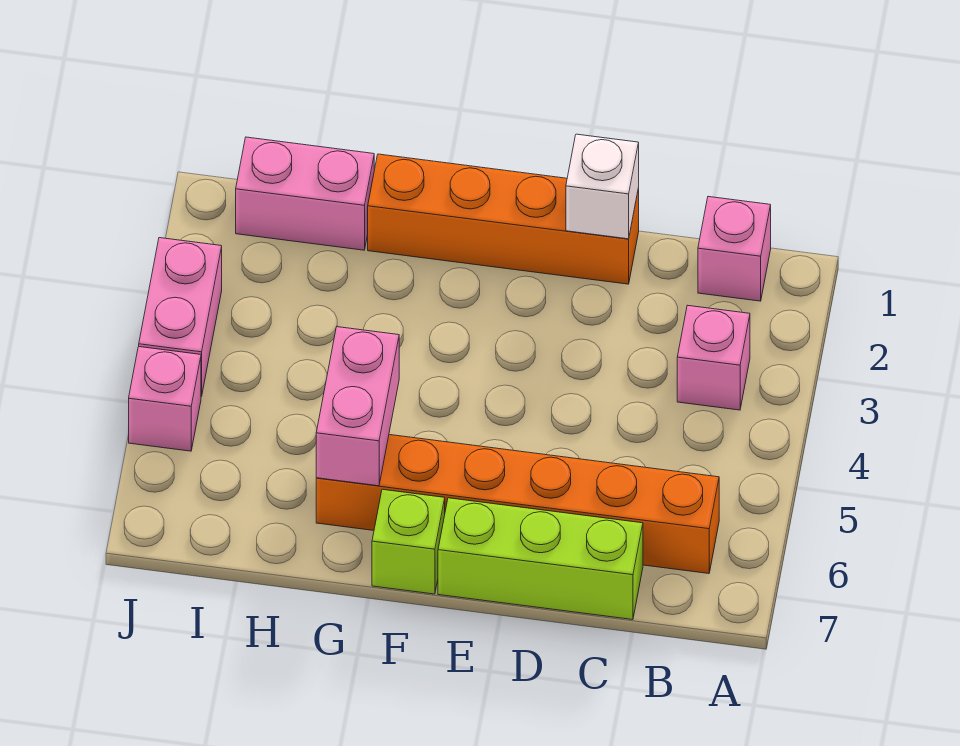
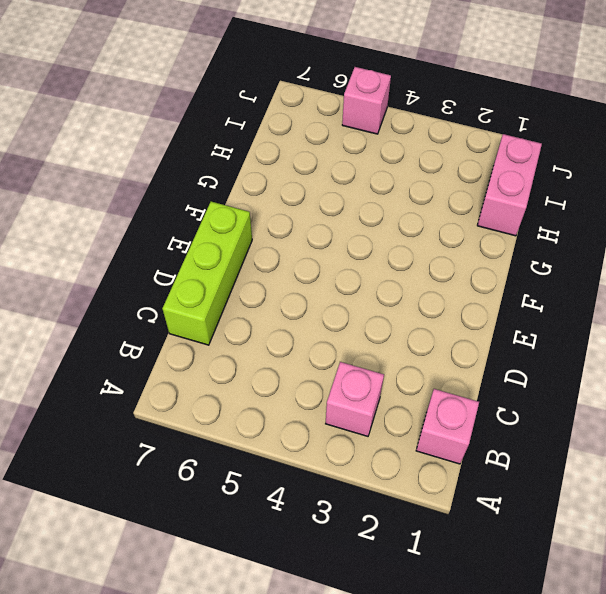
none -> orange 1x6 brick [316,435,719,574]
none -> orange 1x4 brick [368,154,639,284]

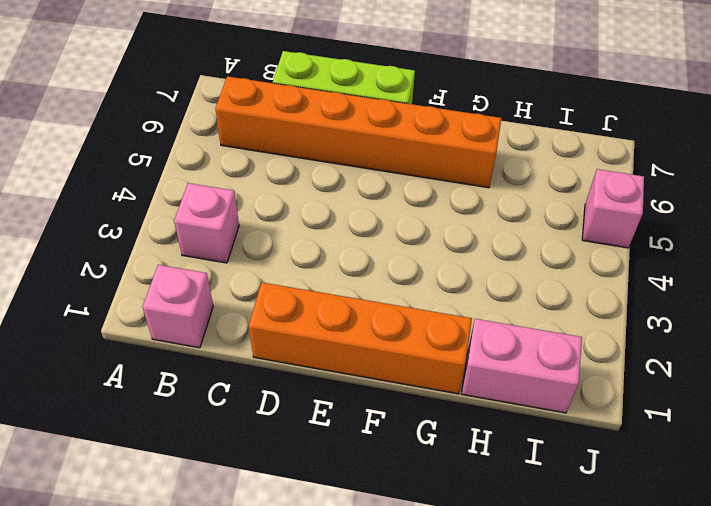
none -> lime 1x1 brick [372,489,445,594]
none -> pink 1x2 brick [139,238,222,396]

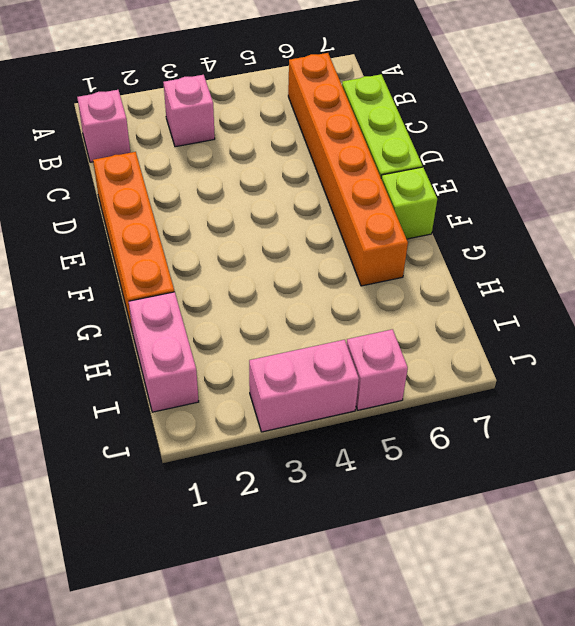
none -> white 1x1 brick [566,134,639,239]
none -> pink 1x2 brick [316,327,399,486]

